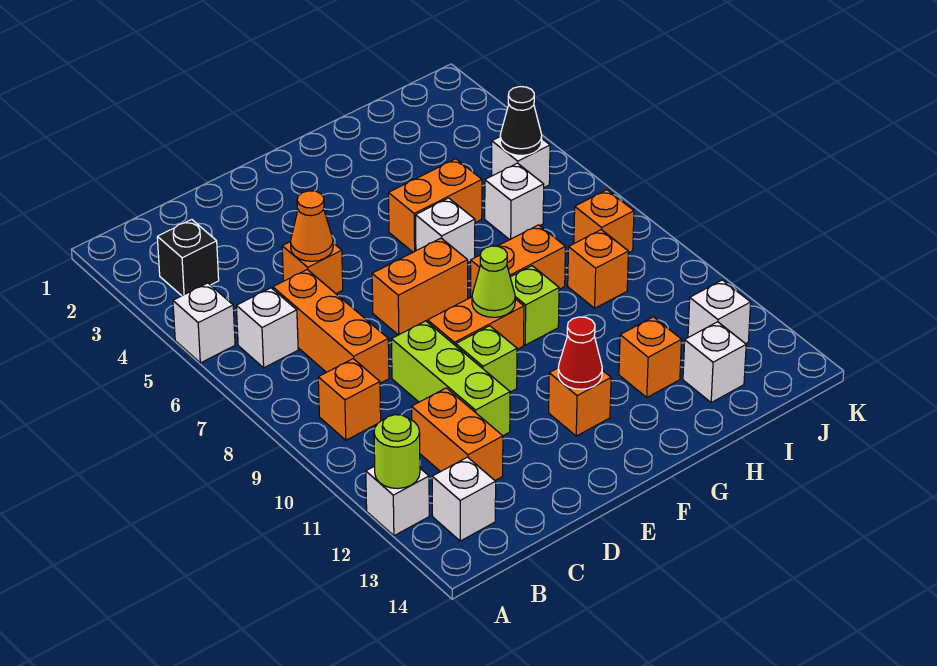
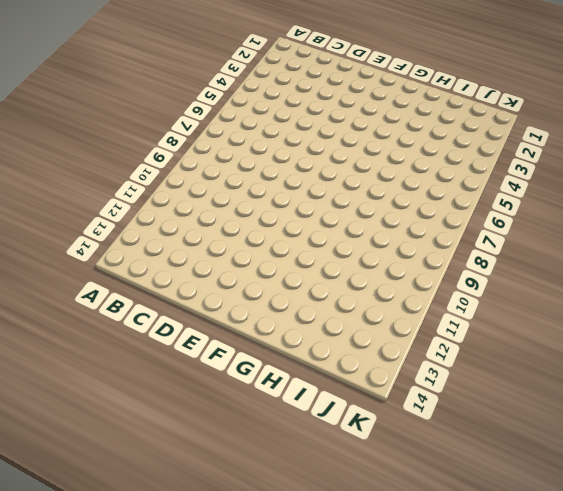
none -> white 1x1 brick [173,283,235,363]
none -> white 1x1 brick [366,466,429,536]
none -> black 1x1 brick [157,220,219,296]
none -> white 1x1 brick [236,288,298,368]

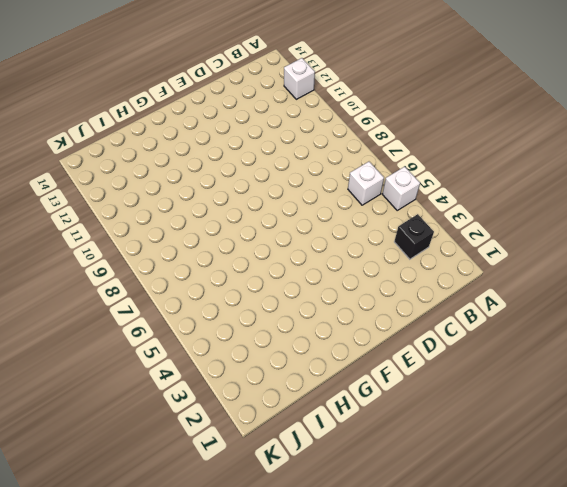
none -> orange 1x1 brick [318,359,381,440]
none -> white 1x1 brick [432,457,496,541]
none -> orange 1x3 brick [273,270,389,383]
none -> orange 1x2 brick [411,388,503,480]

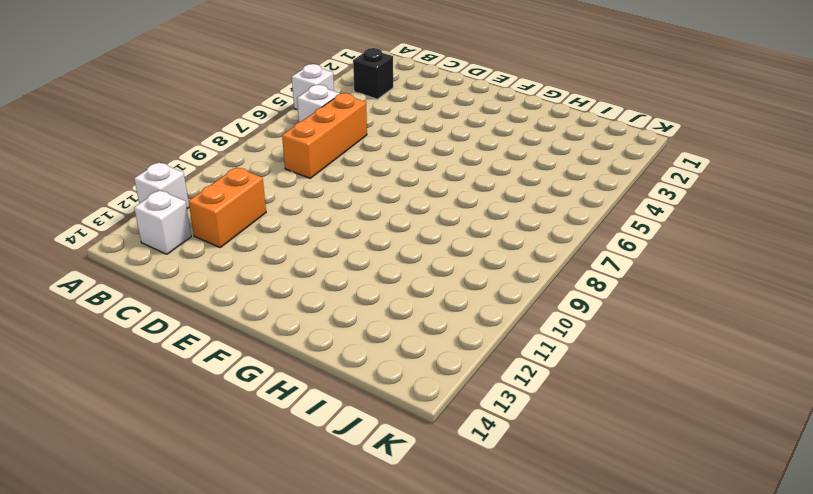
none -> orange 1x1 brick [318,359,381,440]
none -> orange 1x1 brick [282,242,343,294]
none -> lime 1x3 brick [391,321,510,436]
none -> orange 1x2 brick [372,238,468,335]

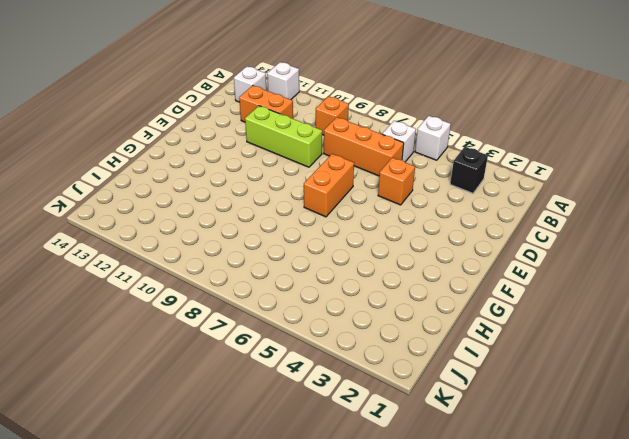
none -> orange 1x2 brick [428,297,524,349]
none -> lime 1x1 brick [456,326,517,392]
none -> orange 1x1 brick [549,368,611,436]
none -> orange 1x2 brick [388,159,482,252]

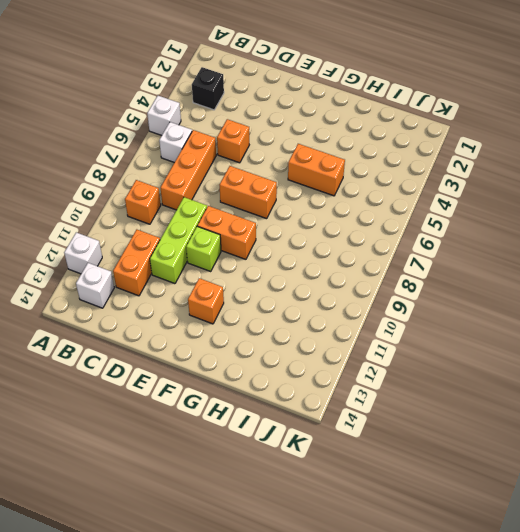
none -> white 1x1 brick [416,198,475,262]
none -> orange 1x2 brick [471,225,565,297]
none -> lime 1x1 brick [510,266,559,345]
none -> orange 1x1 brick [619,317,682,397]

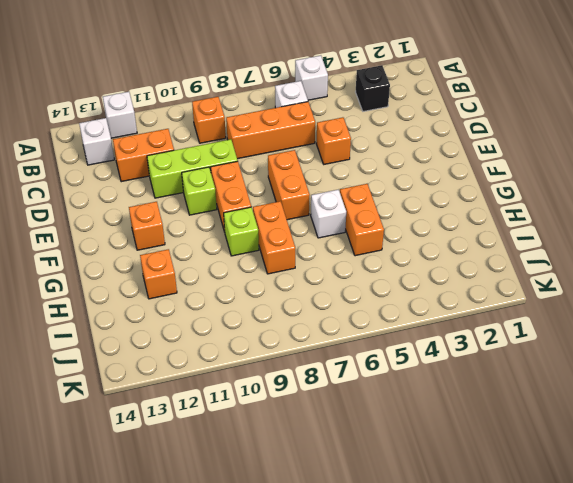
none -> white 1x1 brick [485,163,544,240]
none -> orange 1x1 brick [568,230,628,308]
none -> white 1x1 brick [683,322,746,402]
none -> white 1x1 brick [492,137,550,187]

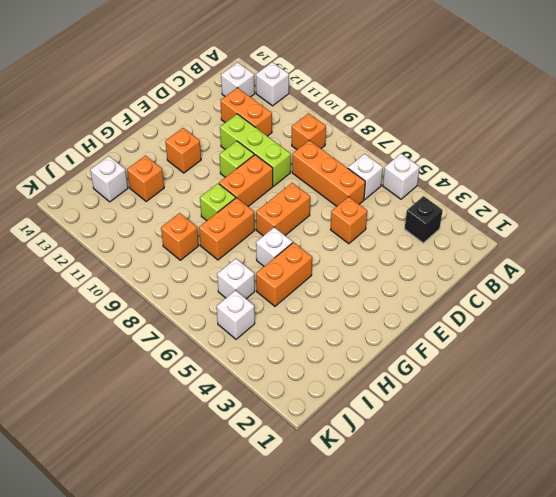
none -> orange 1x1 brick [574,190,634,253]
none -> white 1x1 brick [688,280,751,344]
none -> lime 1x1 round brick [374,415,420,488]
none -> orange 1x1 cone [290,191,333,261]

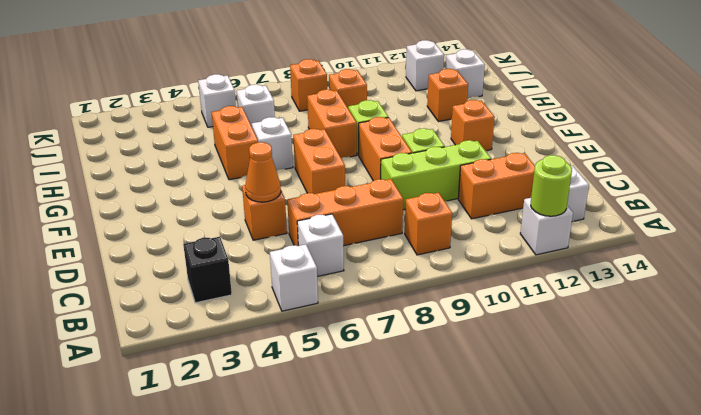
none -> lime 1x1 cone [472,246,515,317]
none -> red 1x1 cone [558,317,602,389]
none -> black 1x1 cone [500,87,542,156]

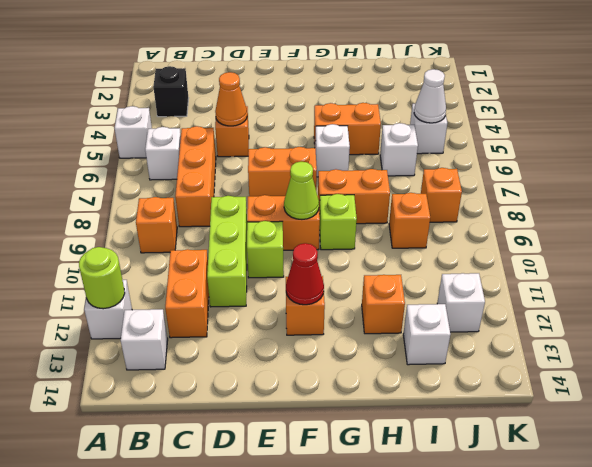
white 1x1 cone [414,69,446,123] -> black 1x1 cone [500,87,542,156]

